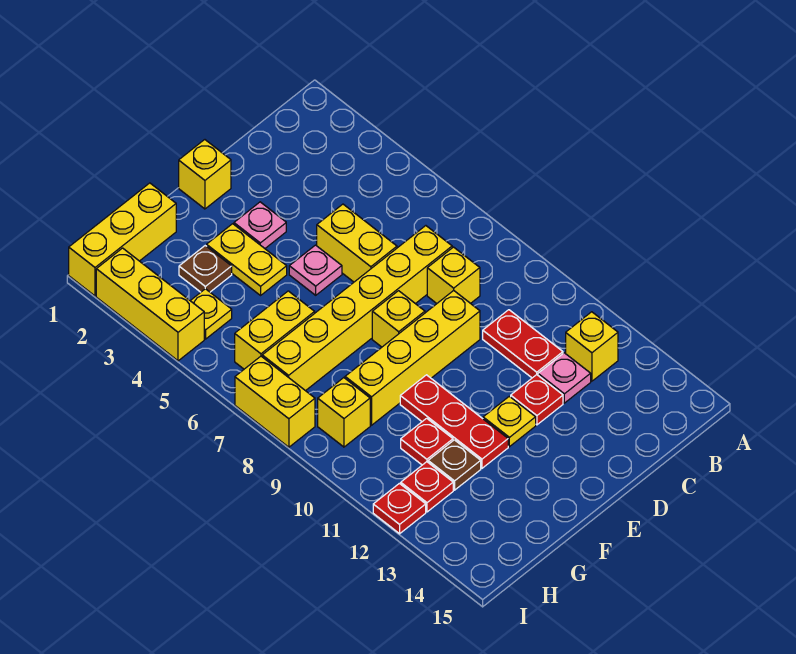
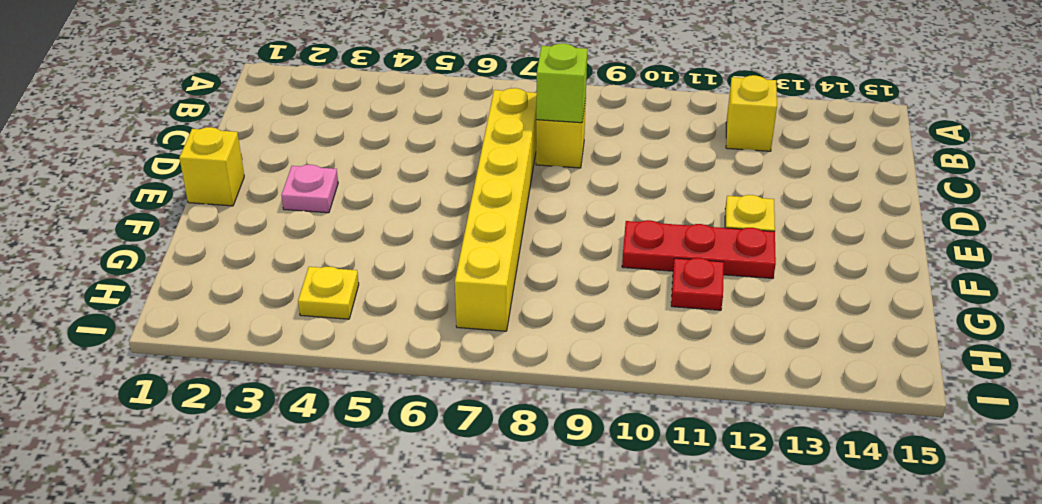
lime 1x1 brick [536,43,587,123] -> none
none -> red 1x2 plate [483,310,563,378]
none -> pink 1x1 plate [538,353,591,403]
none -> yellow 1x2 brick [317,204,397,282]

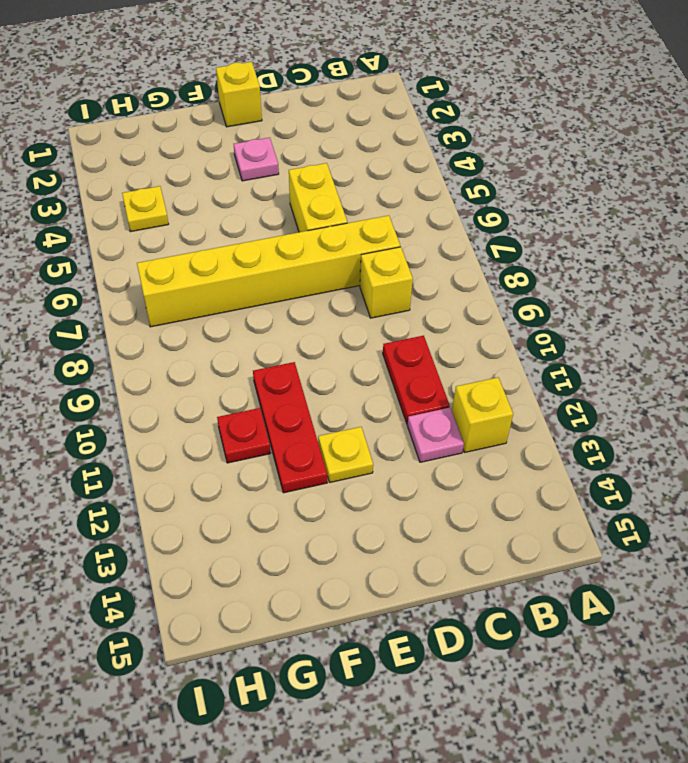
none -> yellow 1x4 brick [345,291,480,425]
none -> red 1x1 plate [511,375,563,425]
none -> pink 1x1 plate [289,245,342,295]

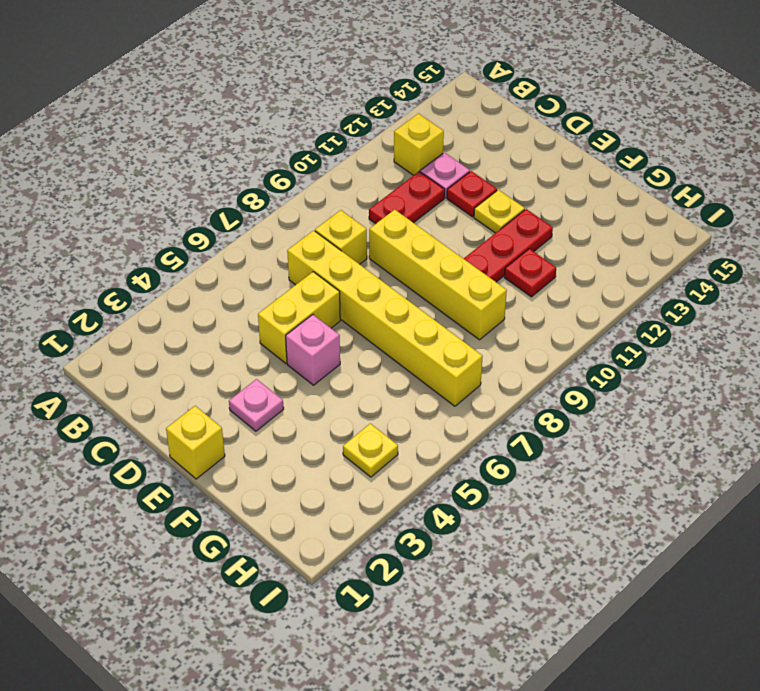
pink 1x1 brick [286,314,340,385] -> pink 1x1 plate [289,245,342,295]
none -> yellow 1x1 brick [372,291,425,347]
none -> yellow 1x2 plate [207,224,287,295]
none -> yellow 1x3 brick [69,183,176,296]

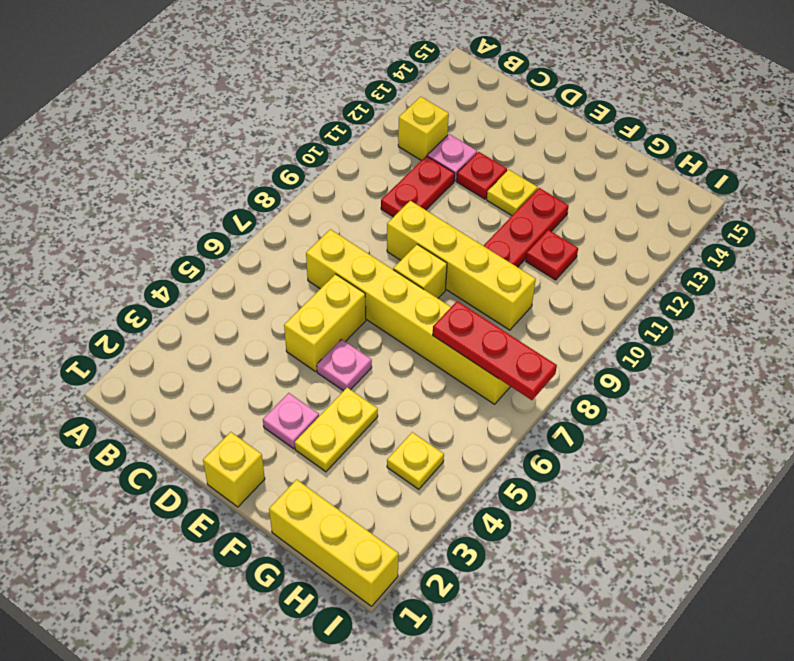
red 1x3 plate [433,301,557,400] -> none
none -> yellow 1x1 brick [427,247,480,303]
none -> brown 1x1 plate [179,246,232,292]
none -> yellow 1x2 brick [235,291,315,369]

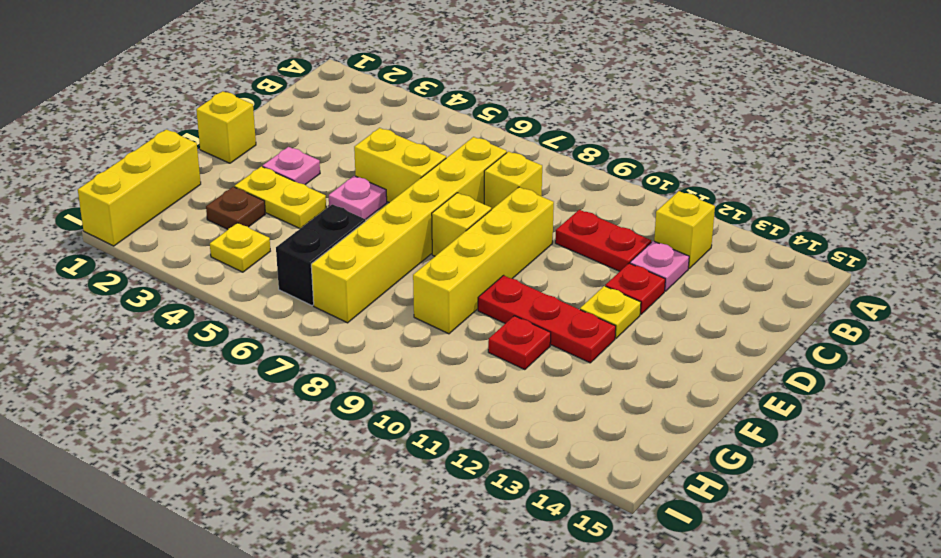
black 1x2 brick [276,204,366,306] -> yellow 1x2 brick [235,291,315,369]
none -> brown 1x1 plate [428,440,481,490]
none -> yellow 1x1 brick [318,378,370,447]
none -> red 1x1 plate [401,462,453,512]

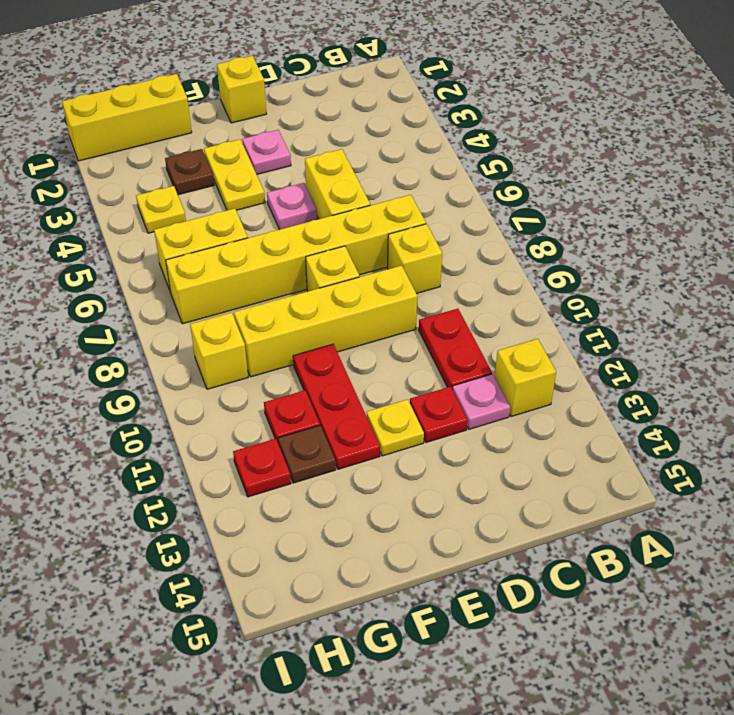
none -> yellow 1x3 brick [96,248,204,361]
none -> yellow 1x2 brick [235,356,315,447]
none -> red 1x1 plate [373,483,426,534]

